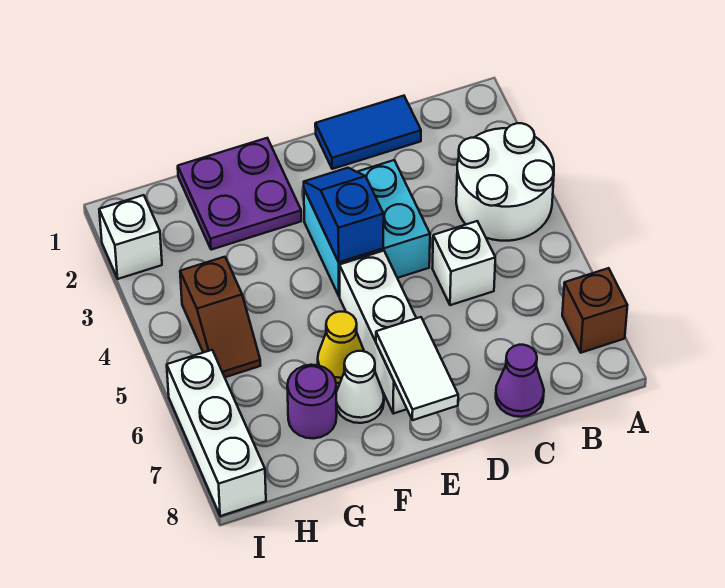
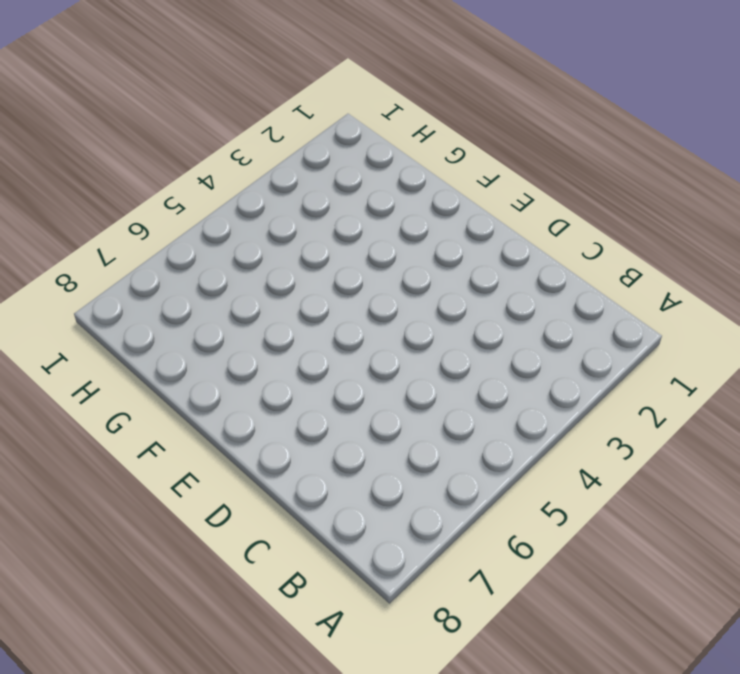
none -> white 2x2 round brick [456,123,554,241]
none -> brown 1x1 brick [562,268,628,353]
none -> blue 1x2 tile [315,96,421,169]

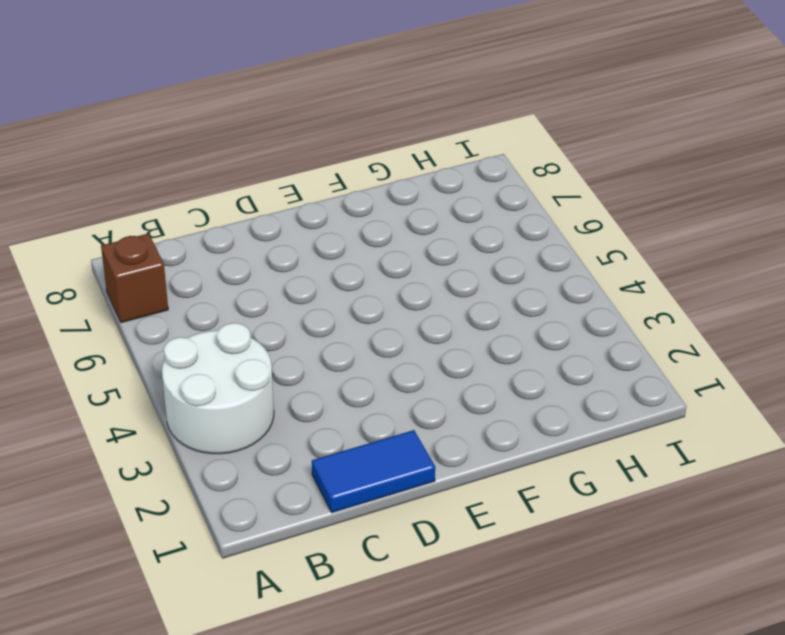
none -> white 1x1 brick [432,221,495,305]
none -> purple 1x1 cone [496,345,544,417]
none -> cyan 2x2 brick [304,160,430,296]

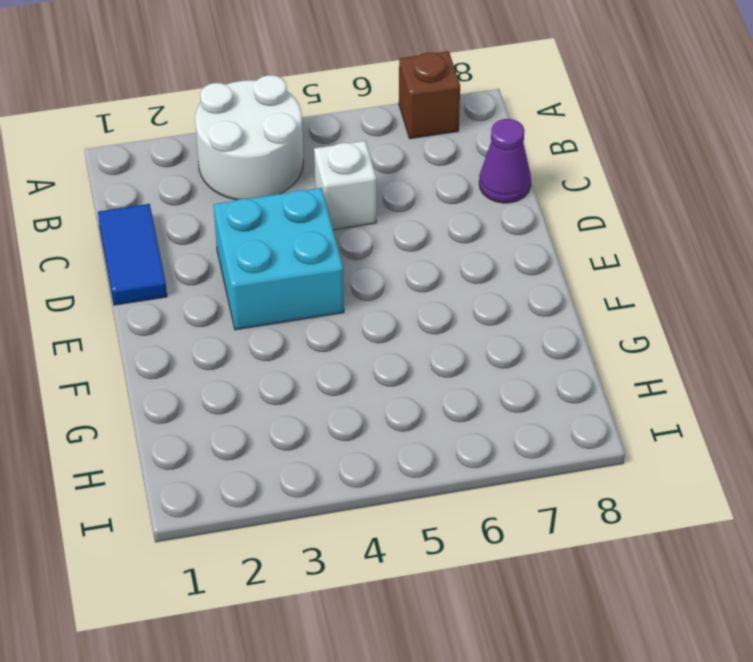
none -> white 1x3 brick [339,251,416,414]
none -> purple 2x2 plate [178,138,301,250]
none -> yellow 1x1 cone [318,312,364,383]

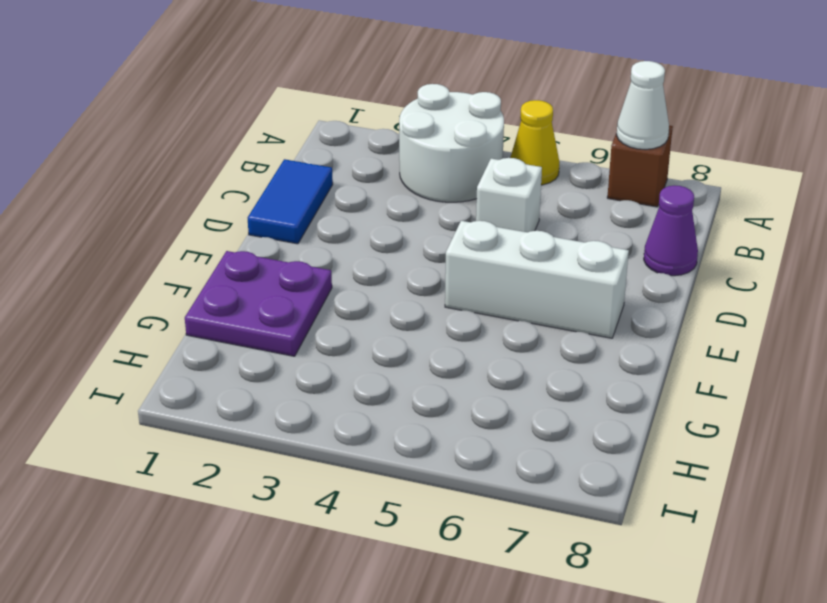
yellow 1x1 cone [510,100,560,185] -> yellow 1x1 cone moved to [318,312,364,383]
white 1x1 cone [617,61,669,150] -> white 1x1 cone moved to [336,351,384,423]
none -> cyan 2x2 brick [304,160,430,296]
none -> purple 1x1 round brick [287,365,337,438]
none -> brown 1x2 slope [180,257,261,377]

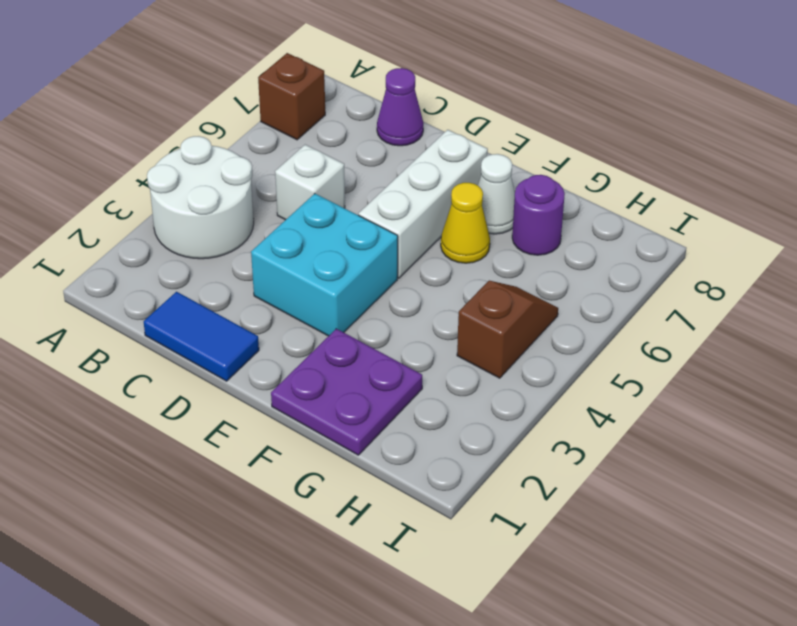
none -> white 1x1 brick [99,195,162,279]
none -> white 1x3 brick [167,350,266,516]
none -> blue 1x2 slope [304,168,384,262]

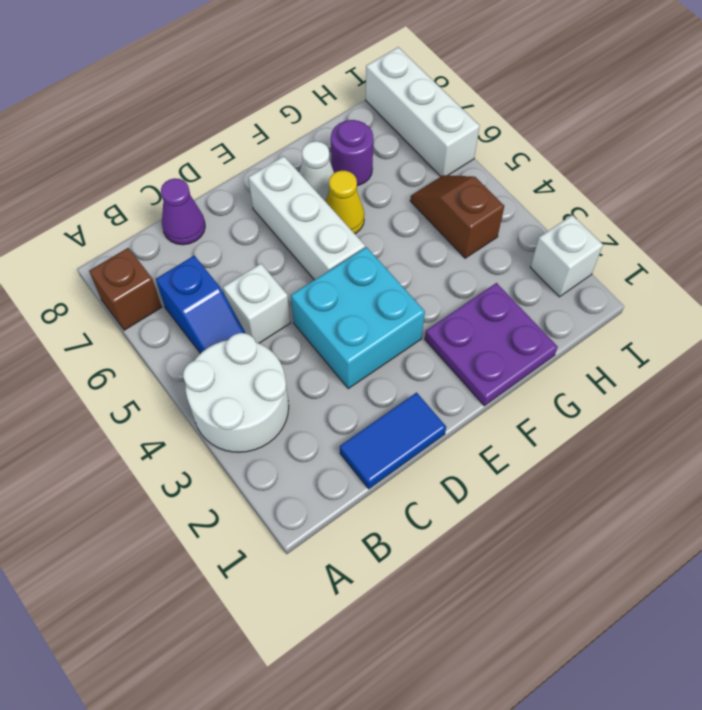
blue 1x2 slope [156,256,245,354] -> blue 1x2 slope moved to [304,168,384,262]
none -> white 1x2 tile [376,317,458,420]

